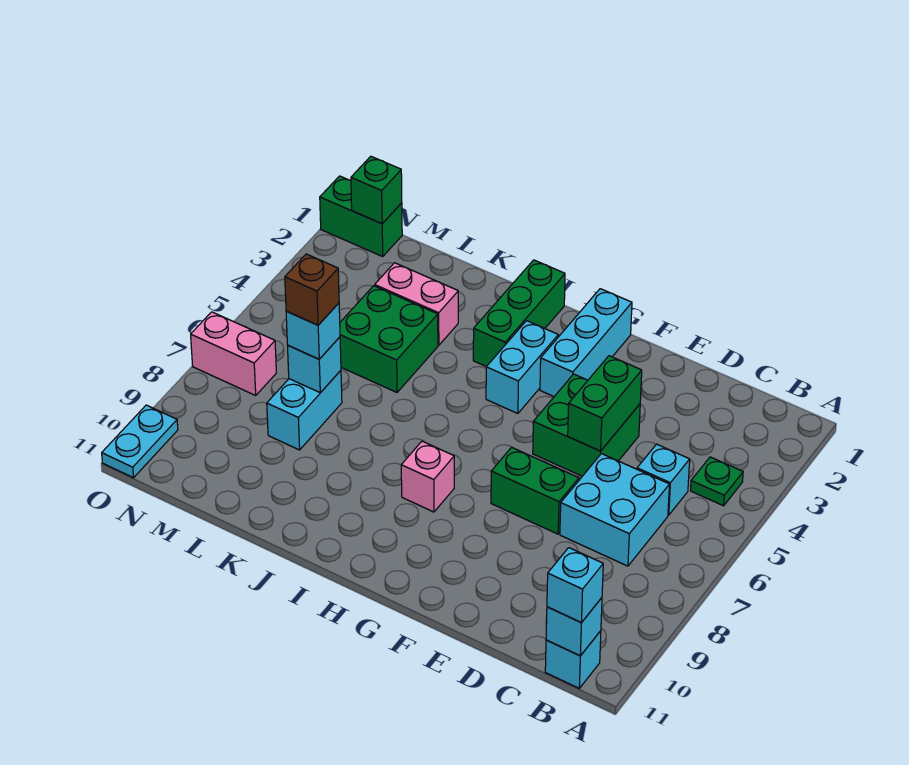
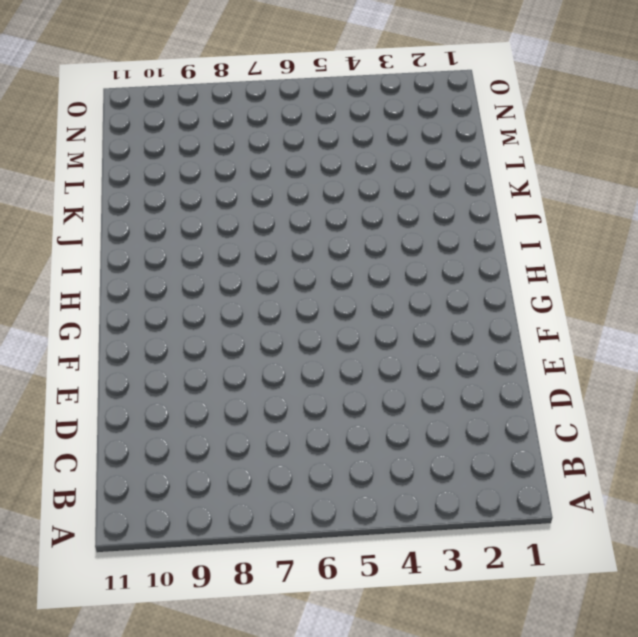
none -> green 1x1 plate [691,457,743,506]
none -> cyan 1x1 brick [545,631,601,688]
none -> cyan 1x1 brick [637,444,690,515]

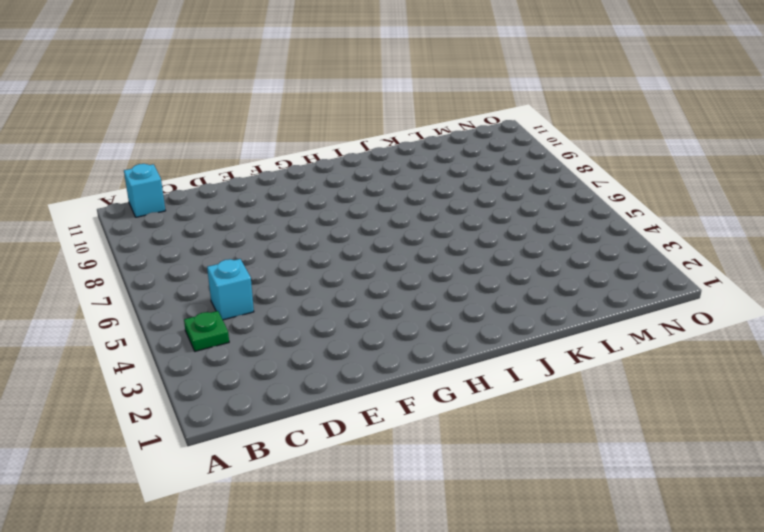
none -> cyan 2x2 brick [560,454,669,566]
none -> green 2x2 brick [533,374,640,476]
none -> green 1x2 brick [491,447,579,534]

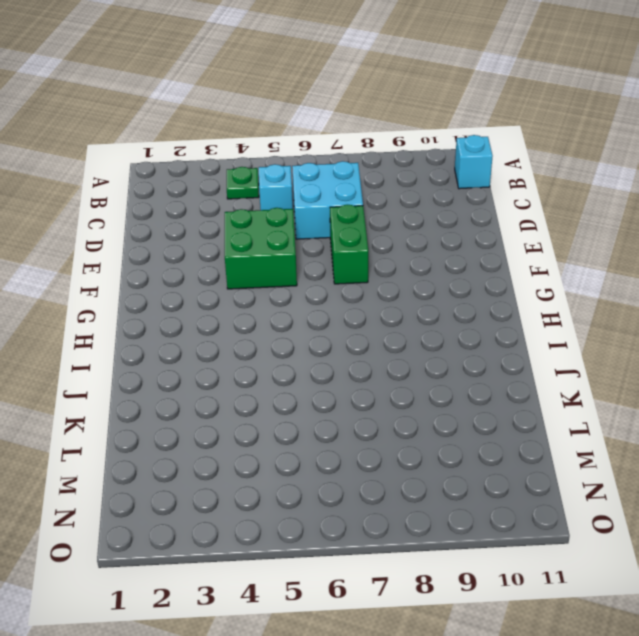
none -> cyan 1x3 brick [540,289,632,396]
none -> cyan 1x2 brick [486,321,558,414]
none -> pink 1x1 brick [401,441,454,512]

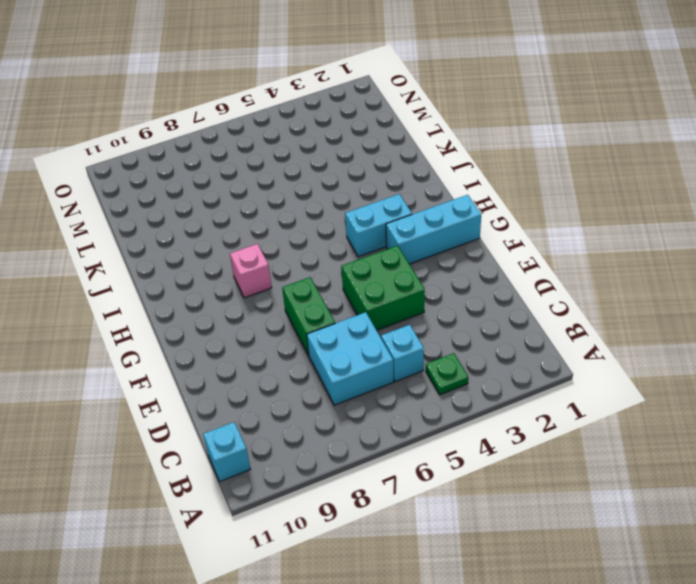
none -> green 1x3 brick [473,260,565,367]
none -> pink 1x2 brick [375,263,458,345]
none -> green 2x2 brick [340,286,438,392]

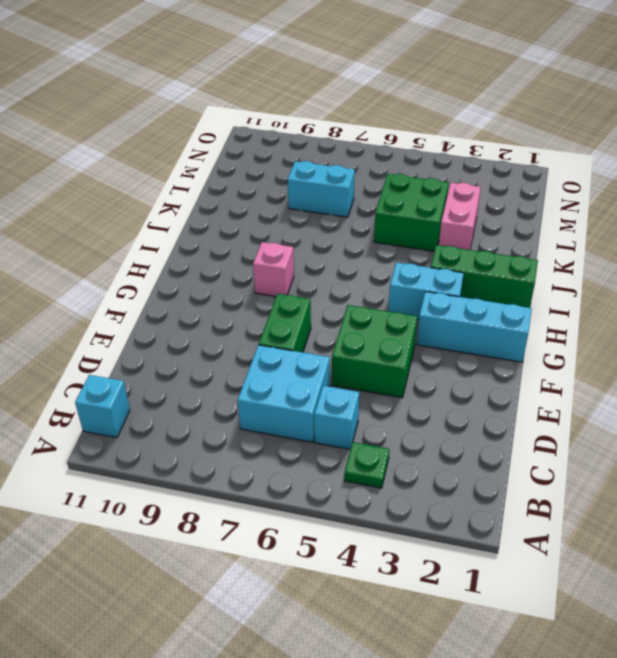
none -> green 1x2 brick [320,176,402,256]
none -> pink 1x2 brick [191,312,276,395]
none -> cyan 1x2 plate [102,405,178,478]

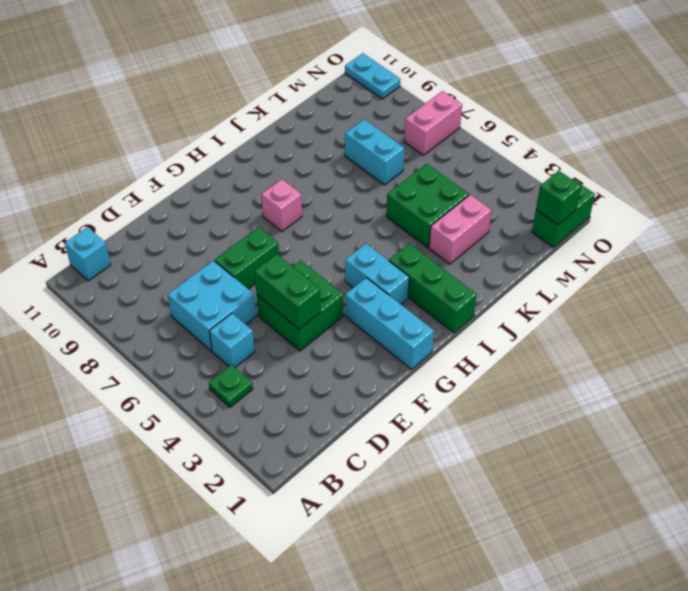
none -> cyan 1x1 brick [546,598,602,656]
none -> cyan 1x1 brick [287,337,341,393]
none -> cyan 1x1 brick [547,548,603,623]

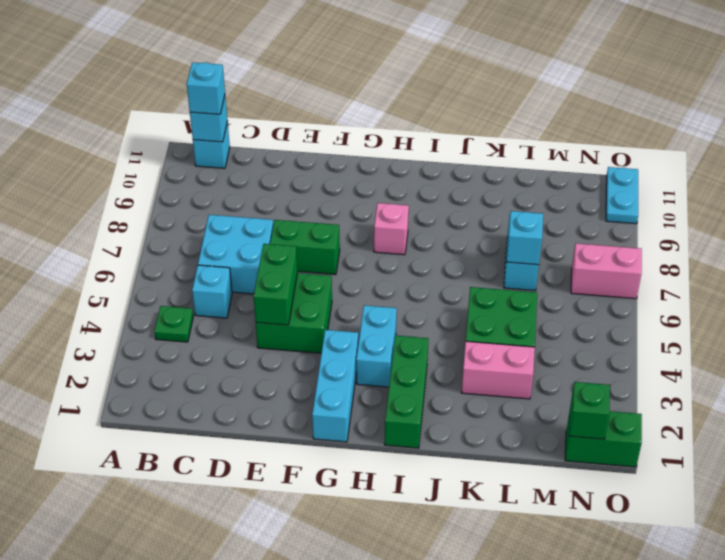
none -> cyan 1x1 brick [286,303,340,359]
none -> brown 1x1 brick [285,254,339,325]

